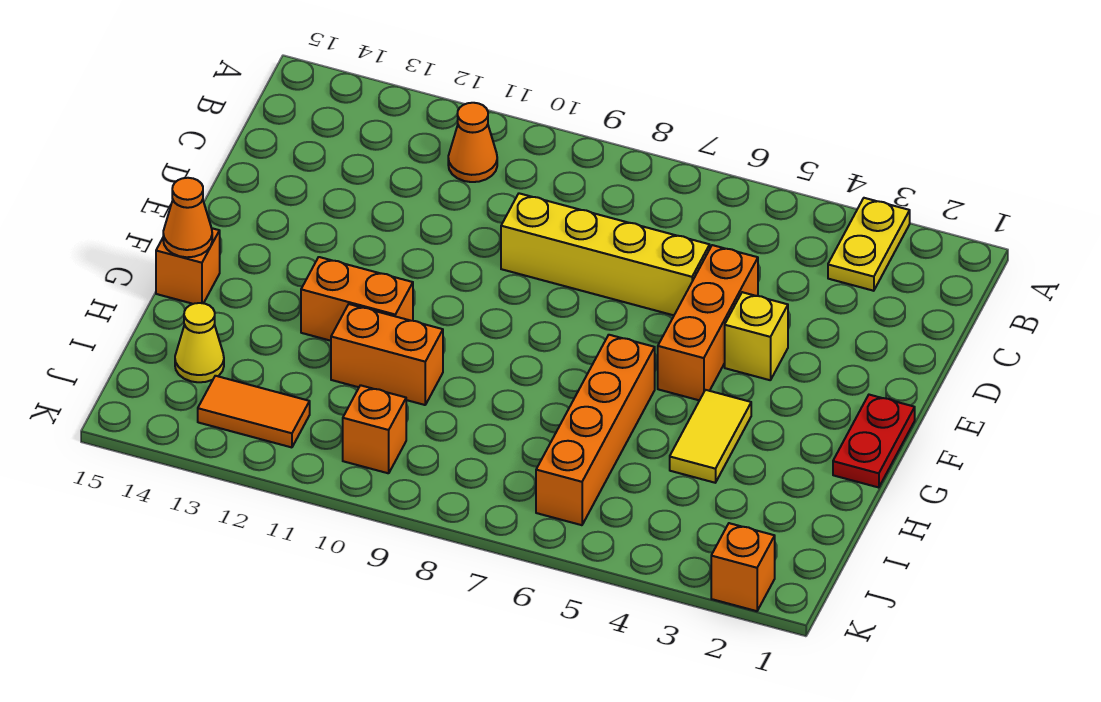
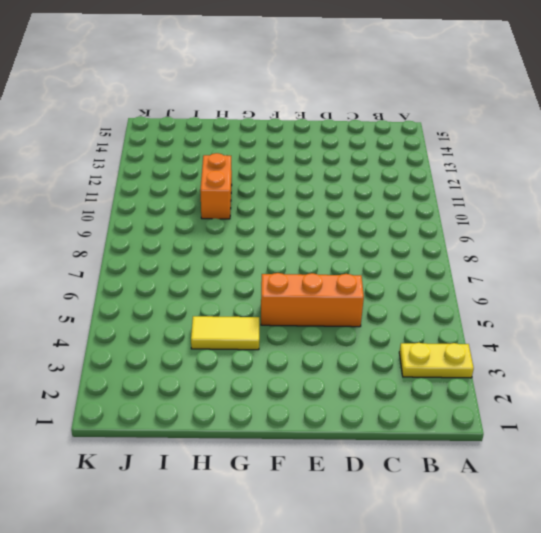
none -> orange 1x1 cone [448,103,497,182]
none -> yellow 1x4 brick [501,193,710,315]
none -> yellow 1x1 brick [725,292,788,380]

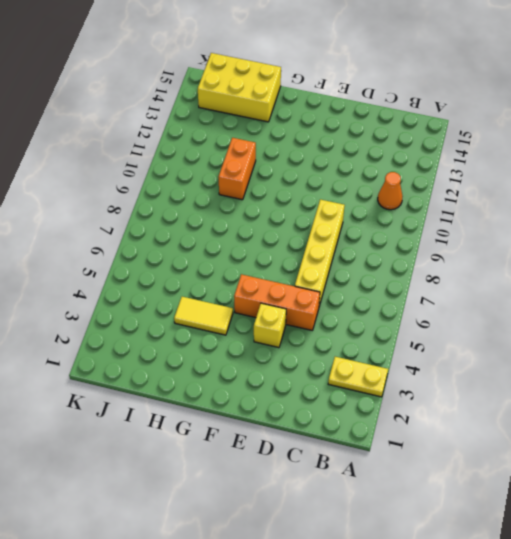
yellow 2x3 brick [198,53,281,122] -> yellow 1x1 cone [175,303,224,382]
none -> red 1x2 plate [833,395,915,488]
none -> orange 1x4 brick [536,335,655,525]
none -> orange 1x2 brick [301,257,413,341]

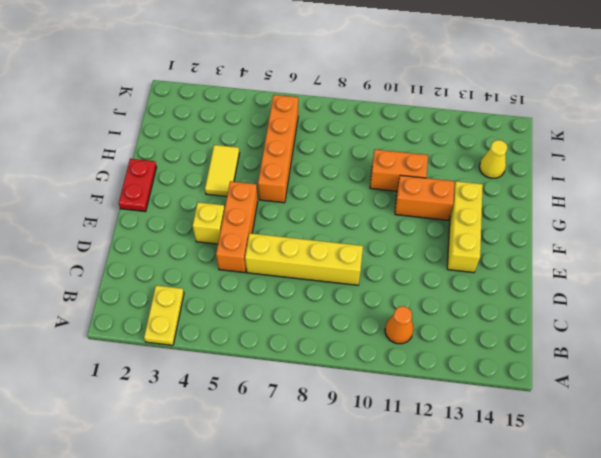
yellow 1x3 brick [447,181,483,273] -> none
none -> orange 1x1 brick [156,228,220,304]
none -> orange 1x1 brick [343,385,406,473]
none -> orange 1x2 tile [198,376,310,447]

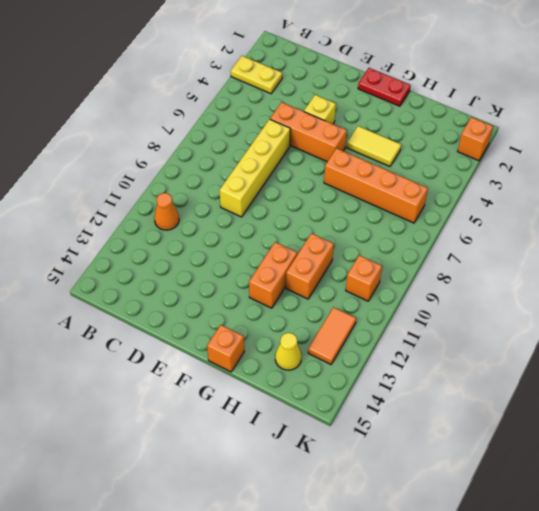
none -> orange 1x1 cone [163,178,212,257]

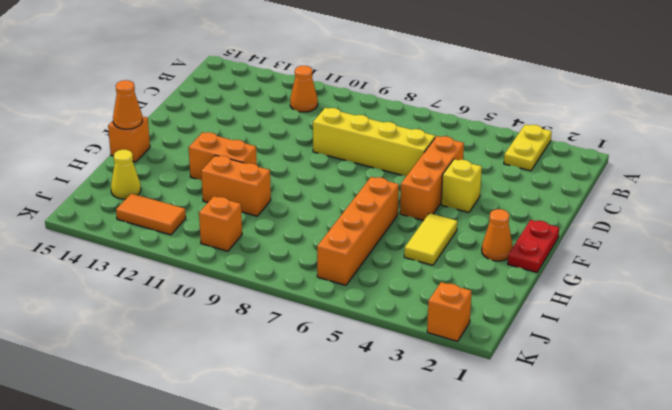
orange 1x1 cone [482,209,513,261] -> none

